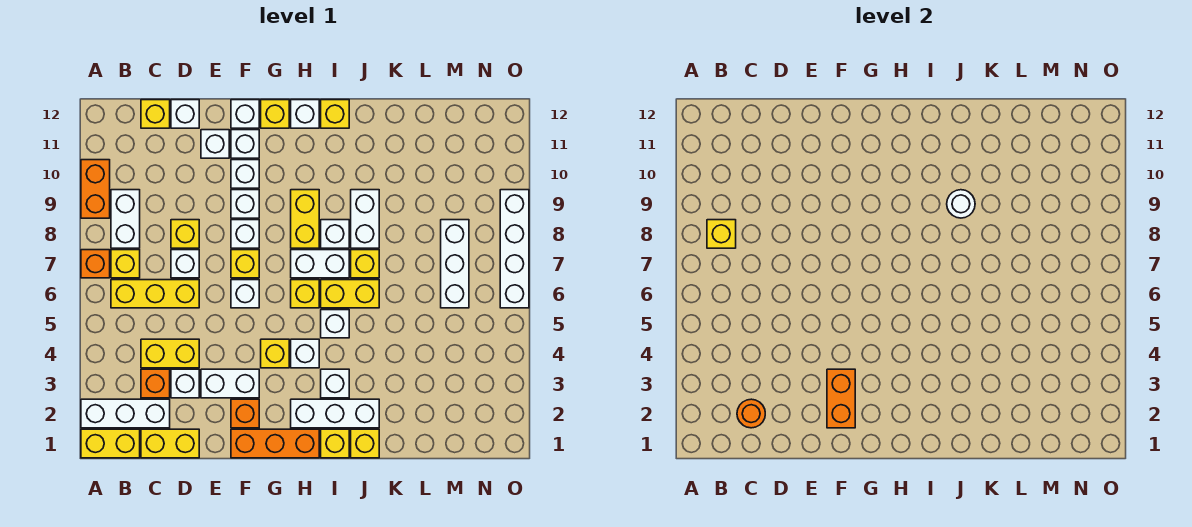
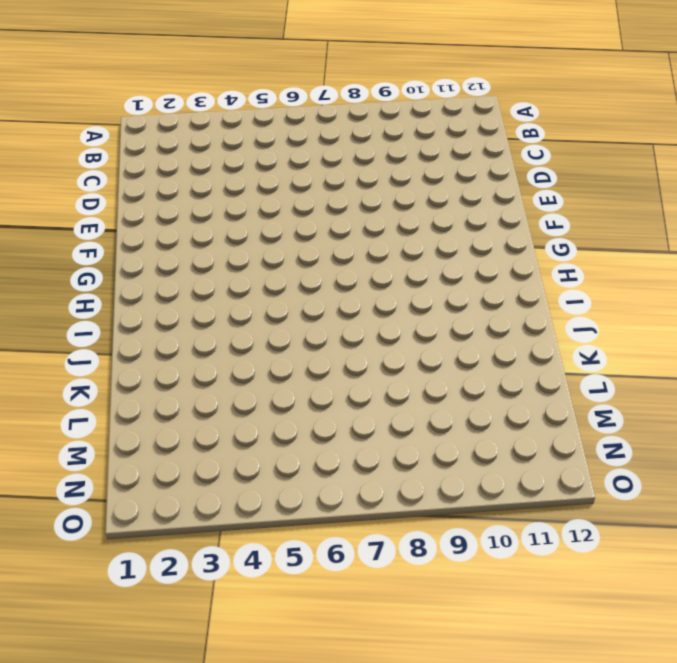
none -> yellow 1x2 brick [81,429,140,458]
none -> white 1x3 brick [81,399,170,428]
none -> orange 1x1 brick [81,250,110,278]
none -> orange 1x2 brick [81,160,110,218]

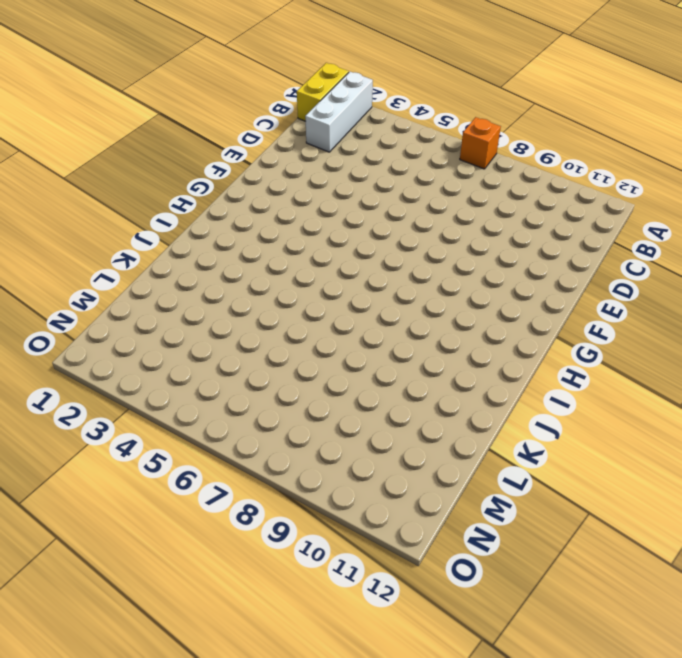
none -> orange 1x2 brick [81,160,110,218]
none -> yellow 1x3 brick [111,280,199,308]
none -> yellow 1x1 brick [111,250,140,278]
none -> white 1x2 brick [111,190,140,248]

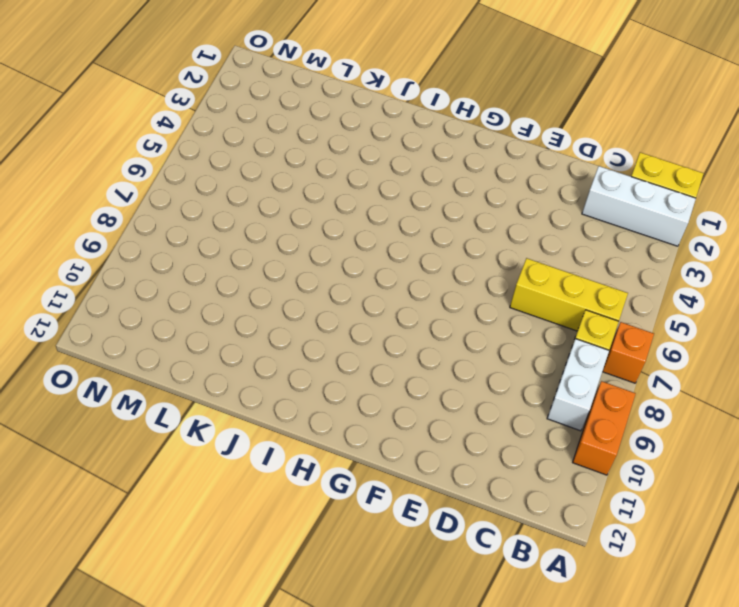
none -> yellow 1x2 brick [141,429,199,458]
none -> orange 1x1 brick [141,369,170,398]
none -> yellow 1x2 brick [141,339,199,368]
none -> yellow 1x1 brick [141,100,170,128]

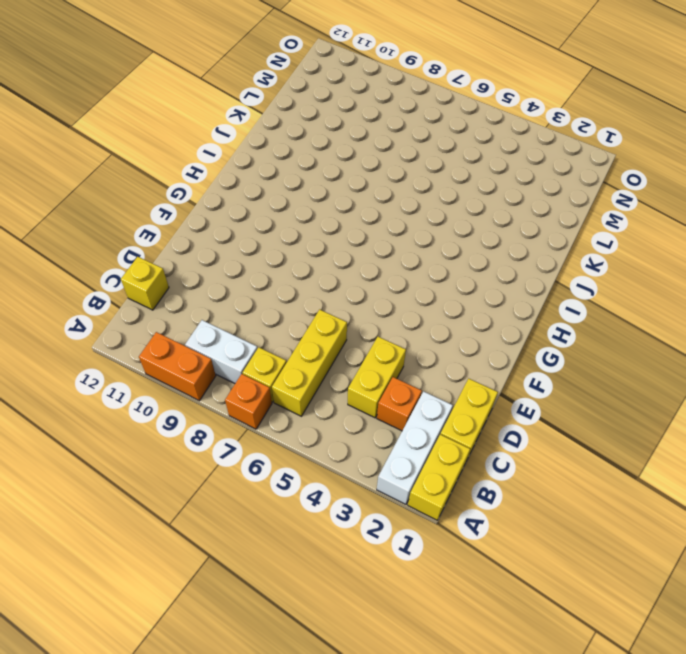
none -> white 1x1 brick [171,369,199,398]
none -> white 1x1 brick [171,250,199,278]
none -> yellow 1x1 brick [171,220,199,248]
none -> white 1x1 brick [171,100,199,128]

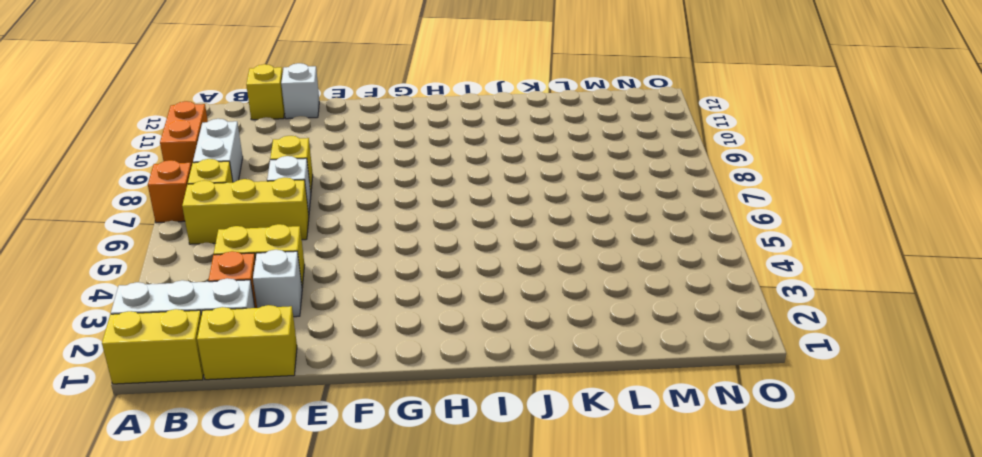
none -> white 1x2 brick [201,369,259,398]
none -> white 1x1 brick [201,130,229,158]
none -> orange 1x3 brick [231,429,319,458]
none -> orange 1x1 brick [231,399,259,428]

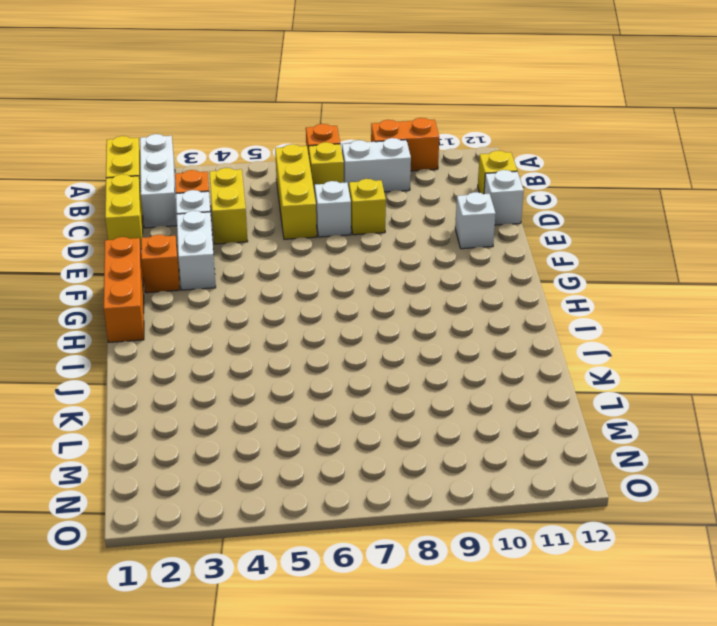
none -> white 1x1 brick [231,280,259,308]
none -> yellow 1x1 brick [231,250,259,278]
none -> white 1x1 brick [231,220,259,248]
none -> white 1x1 brick [231,190,259,218]

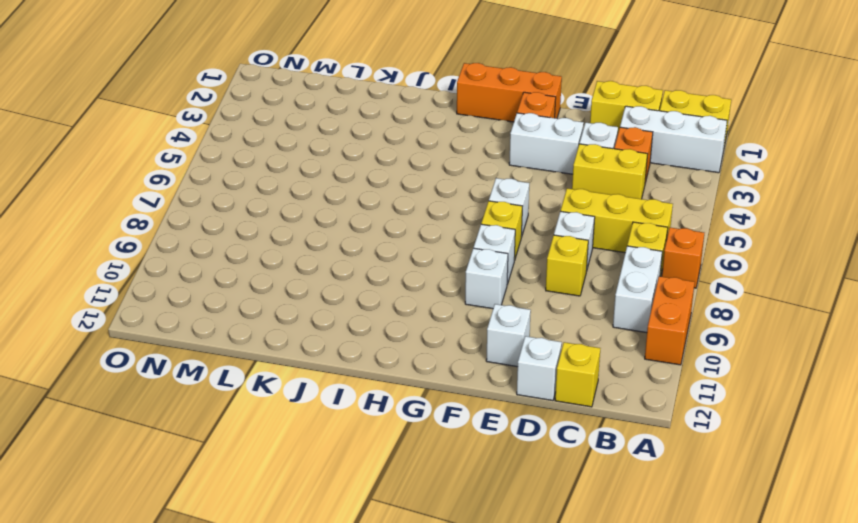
none -> white 1x1 brick [231,160,259,188]
none -> white 1x1 brick [231,130,259,158]
none -> white 1x1 brick [231,100,259,128]
none -> yellow 1x1 brick [261,339,289,368]

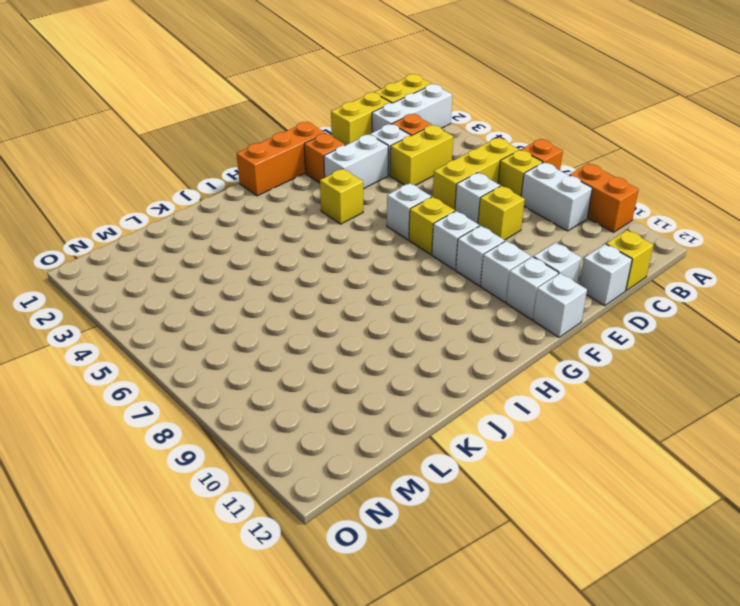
none -> yellow 1x1 brick [261,100,289,128]
none -> white 1x3 brick [291,399,379,428]
none -> white 1x1 brick [291,339,319,368]
none -> yellow 1x1 brick [291,280,319,308]

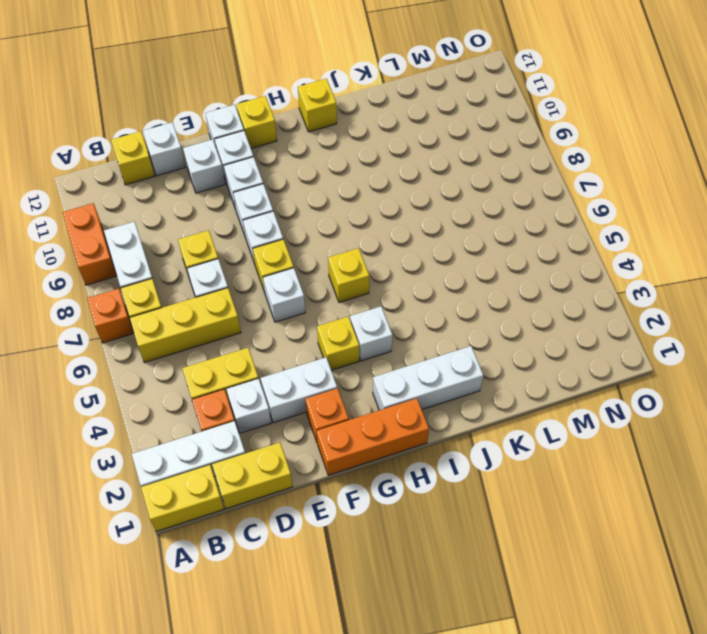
none -> white 1x2 brick [291,250,349,278]
none -> yellow 1x2 brick [291,190,319,248]
none -> white 1x1 brick [291,100,319,128]
none -> yellow 1x1 brick [321,429,349,458]

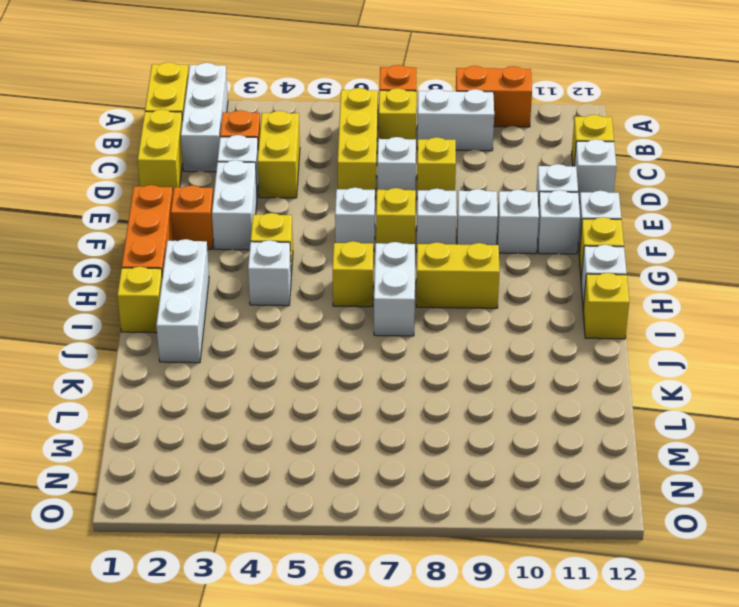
none -> white 1x1 brick [321,369,349,398]
none -> white 1x1 brick [321,310,349,338]
none -> yellow 1x2 brick [321,280,379,308]
none -> white 1x1 brick [321,220,349,248]

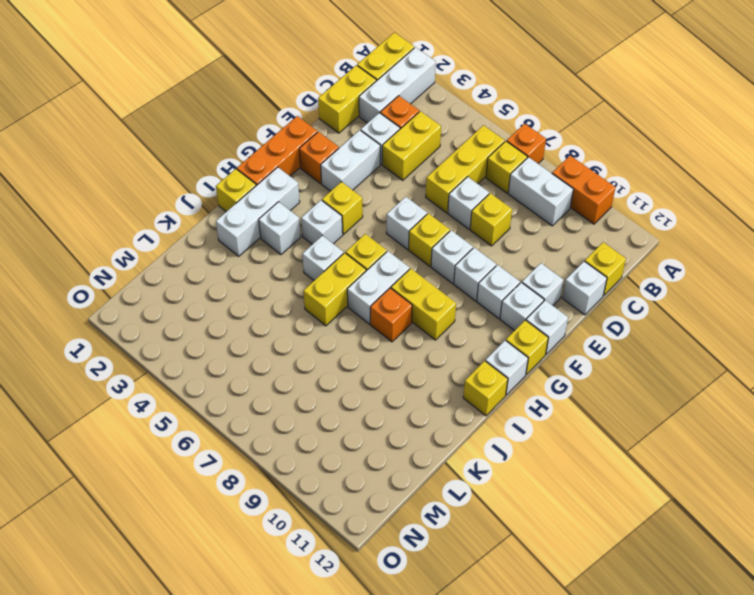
orange 1x1 brick [370,288,412,342] -> white 1x1 brick [321,220,349,248]
none -> yellow 1x1 brick [351,429,379,458]
none -> yellow 1x1 brick [351,250,379,278]
none -> white 1x2 brick [351,190,379,248]
none -> white 1x3 brick [441,220,469,308]

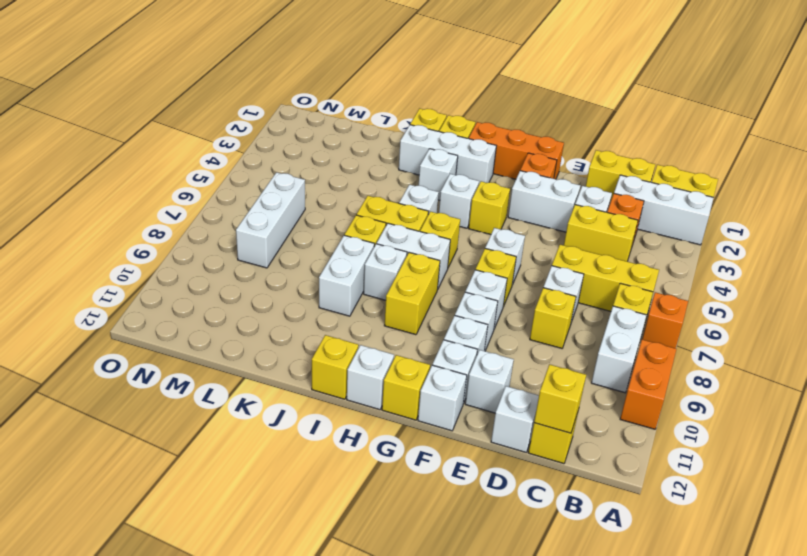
yellow 1x1 brick [534,364,586,433] -> yellow 1x1 brick moved to [707,220,736,248]
none -> white 1x4 brick [500,190,529,308]
none -> orange 1x1 round brick [737,399,765,428]
none -> orange 1x2 brick [827,369,855,428]
none -> white 1x1 round brick [947,190,975,218]

